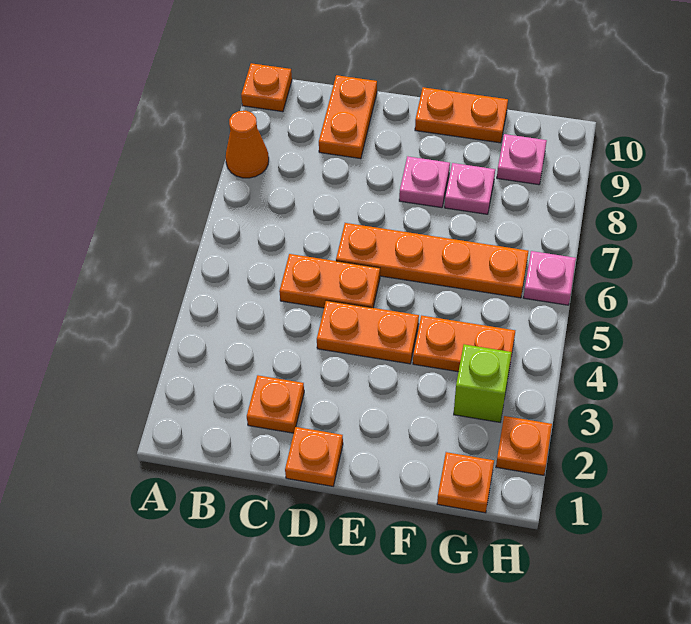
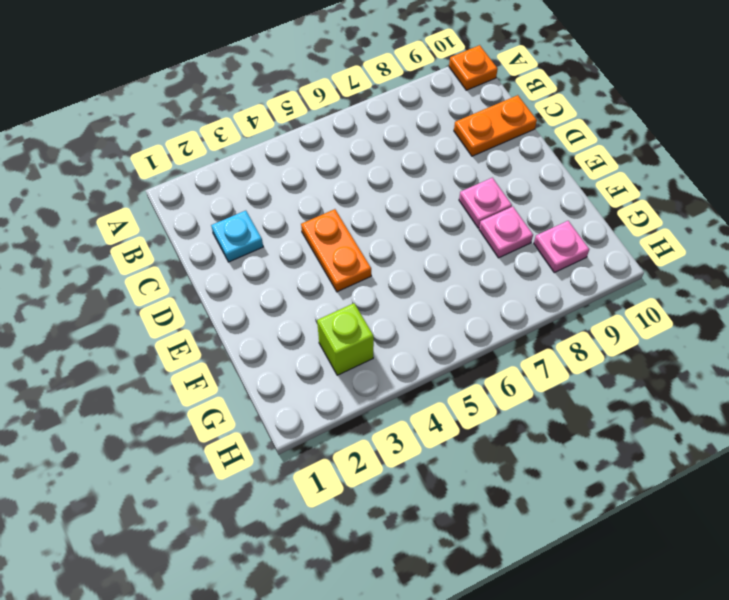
cyan 1x1 plate [211,211,263,262] -> orange 1x1 plate [247,375,304,433]
none -> orange 1x1 cone [226,111,269,178]
none -> orange 1x2 plate [279,254,380,308]
none -> orange 1x1 plate [285,427,343,486]

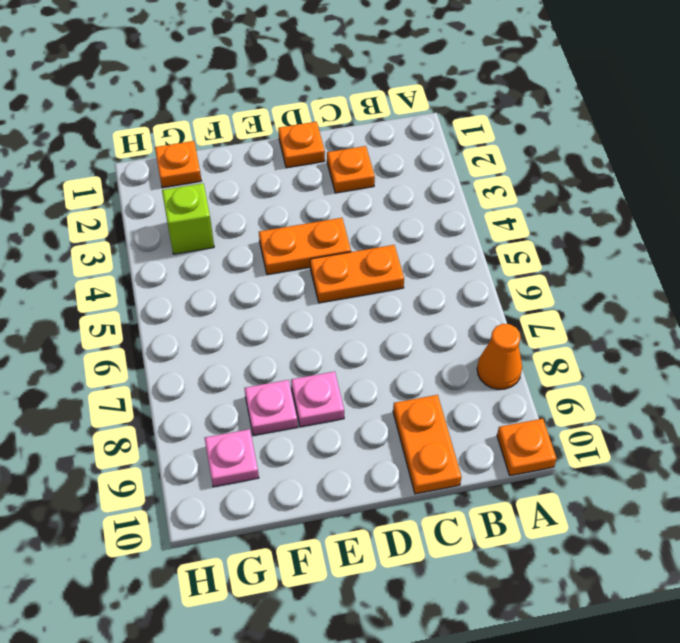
none -> orange 1x4 plate [336,223,529,298]
none -> orange 1x2 plate [415,87,508,143]
none -> orange 1x2 plate [413,316,515,372]

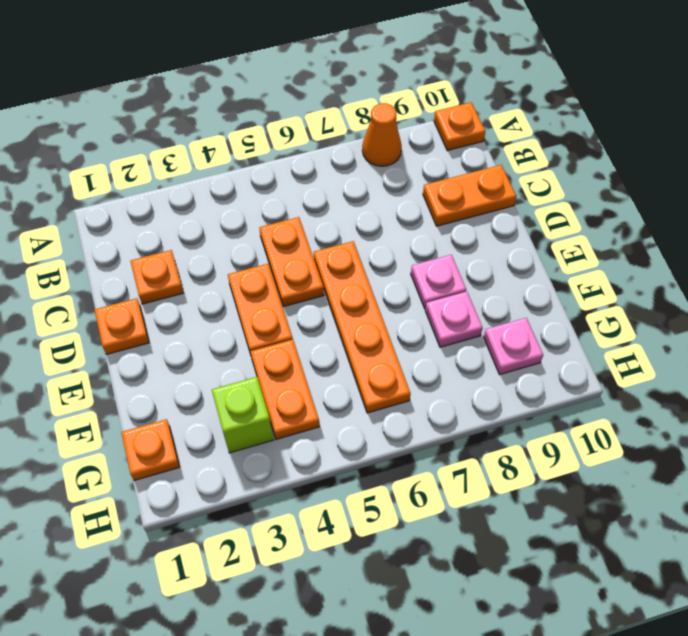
none -> orange 1x2 plate [415,87,508,143]
none -> orange 1x1 plate [496,416,552,475]
none -> pink 1x1 plate [523,251,576,305]

